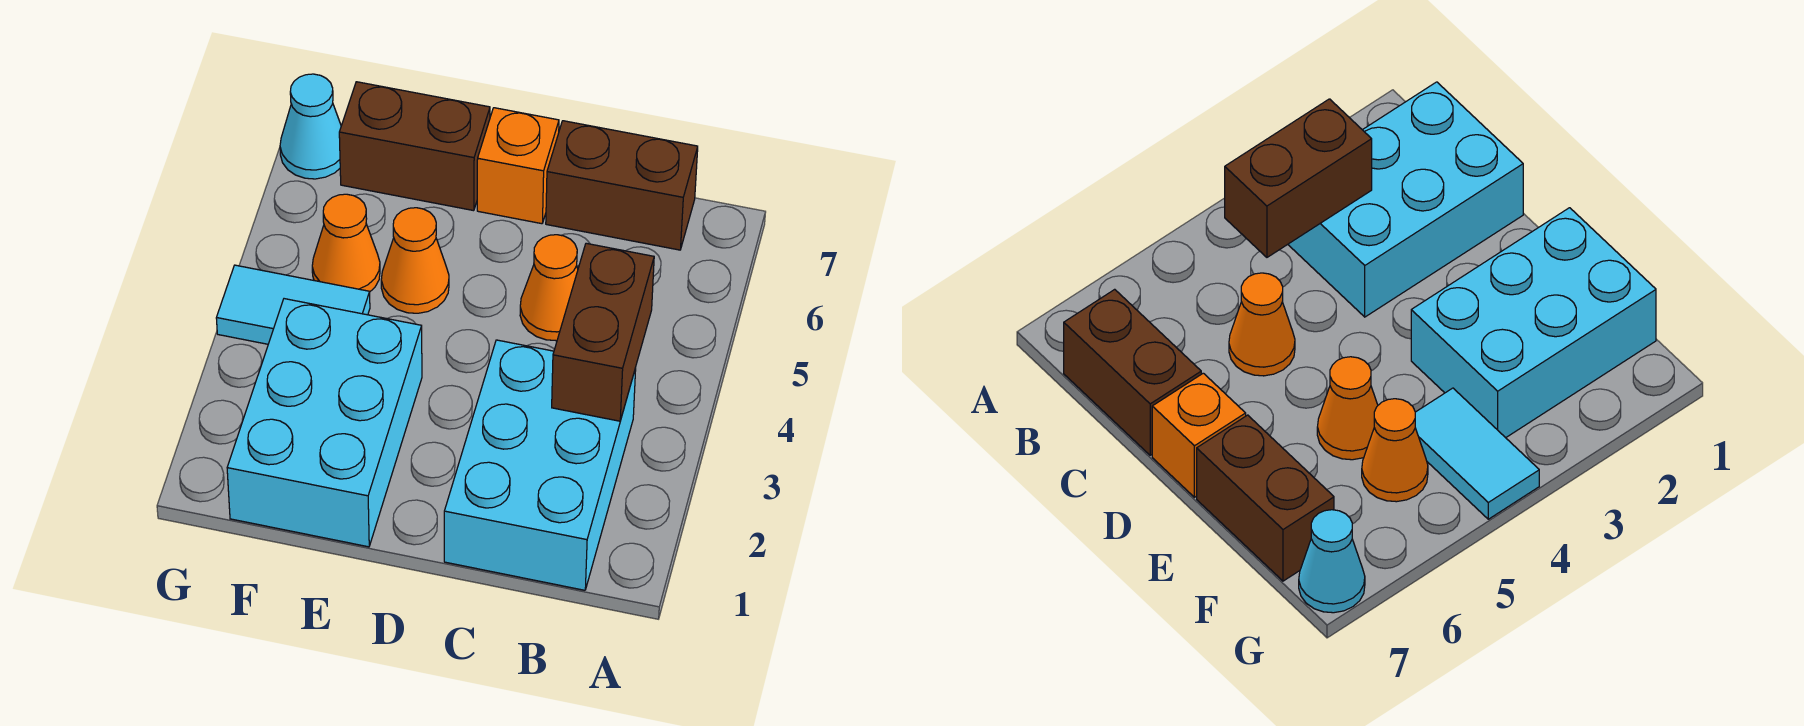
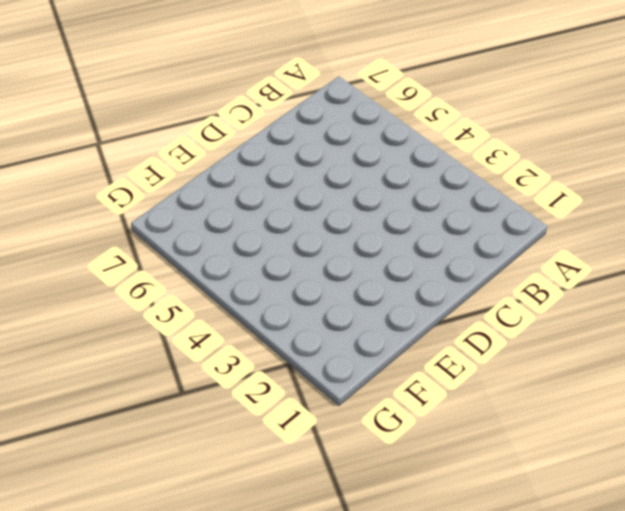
none -> cyan 2x3 brick [444,340,636,590]
none -> brown 1x2 brick [546,121,698,250]

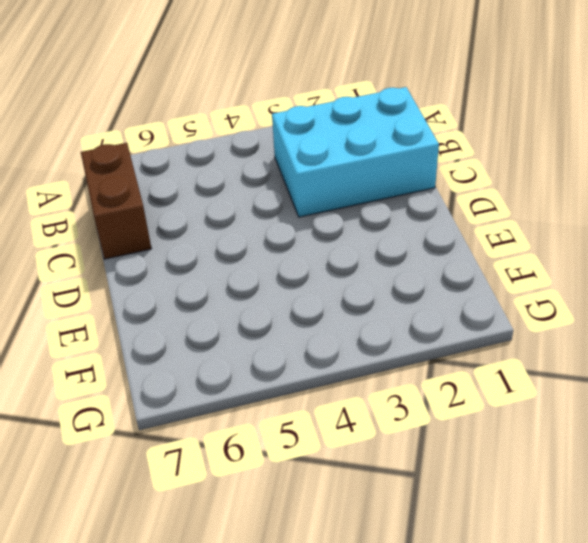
none -> orange 1x1 cone [520,235,578,341]
none -> orange 1x1 brick [477,108,559,224]

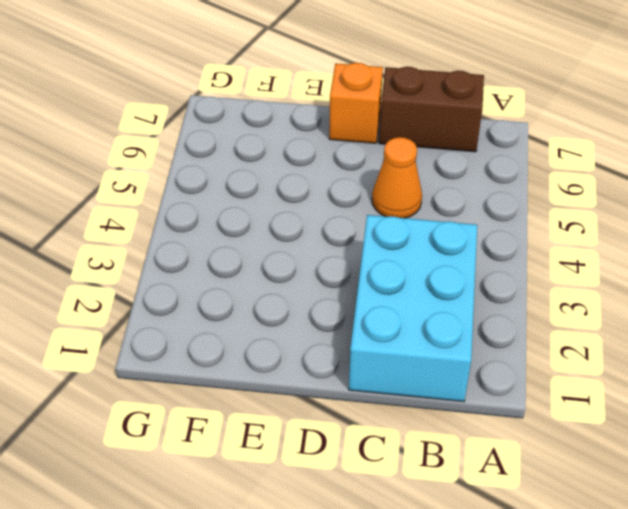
none -> cyan 2x3 brick [227,299,422,547]
none -> orange 1x1 cone [381,208,449,313]

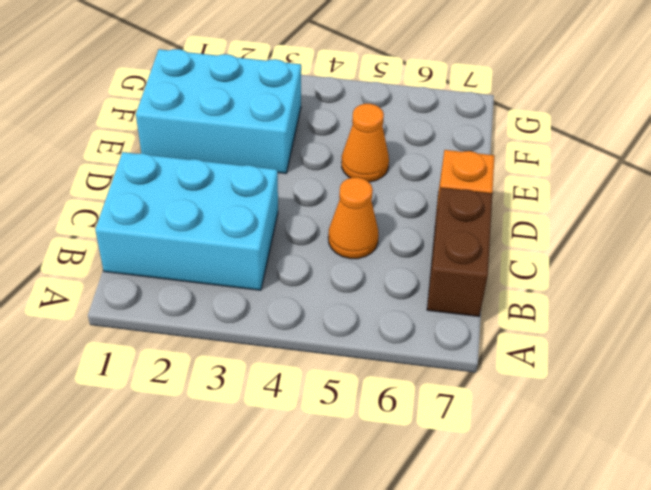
none -> brown 1x2 brick [339,82,490,211]
none -> cyan 1x2 tile [216,265,370,344]

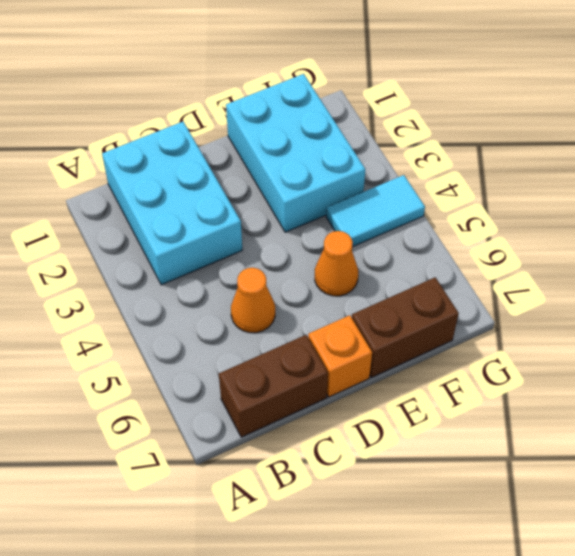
none -> orange 1x1 cone [312,194,380,292]
none -> cyan 1x1 cone [280,74,341,179]

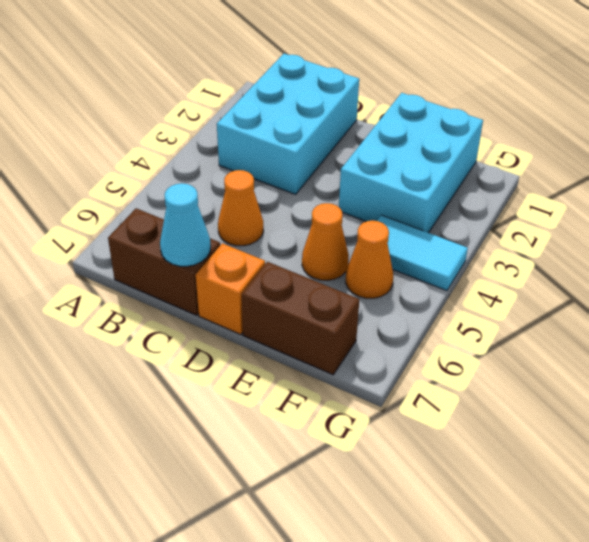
cyan 1x1 cone [160,183,211,266] -> cyan 1x1 cone moved to [280,74,341,179]
none -> brown 1x2 brick [552,243,654,421]

